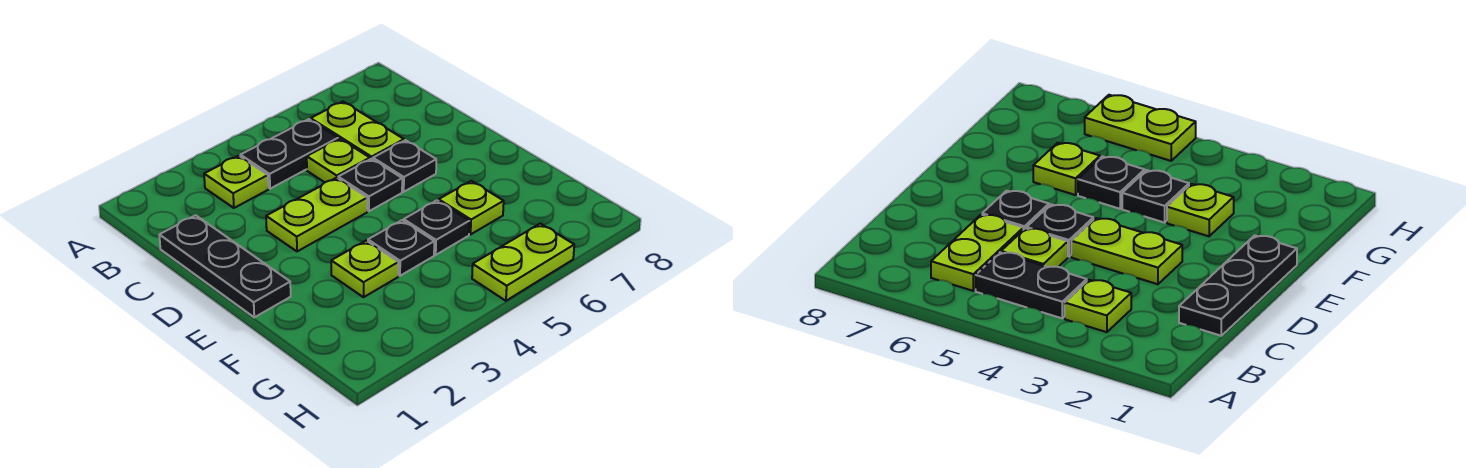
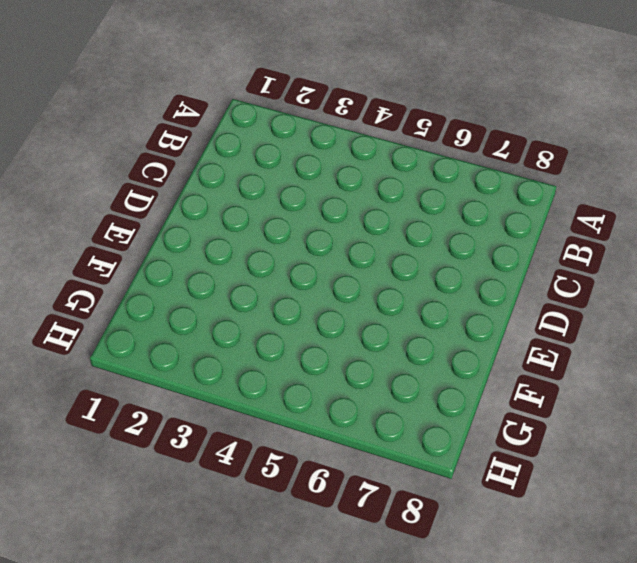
none -> lime 1x1 plate [204,156,268,208]
none -> black 1x2 plate [240,119,338,189]
none -> lime 1x2 plate [311,102,404,159]

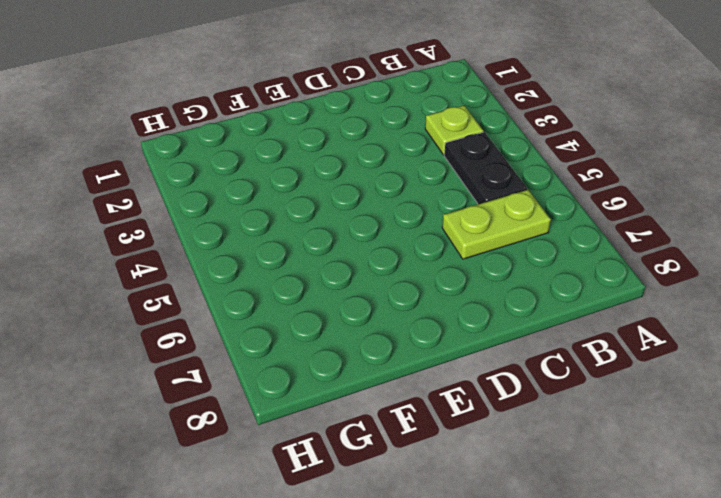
none -> black 1x3 plate [159,215,291,317]
none -> lime 1x1 plate [307,139,370,182]
none -> lime 1x2 plate [266,178,367,251]

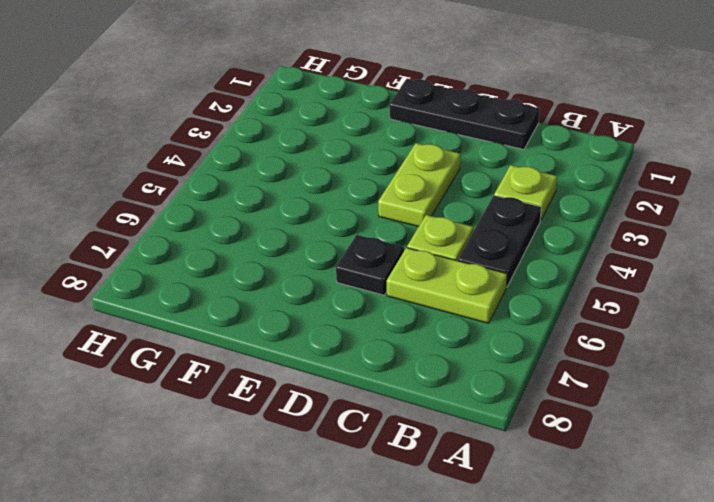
none -> black 1x1 plate [338,159,402,211]
none -> lime 1x1 plate [331,241,398,297]
none -> black 1x1 plate [368,220,434,276]

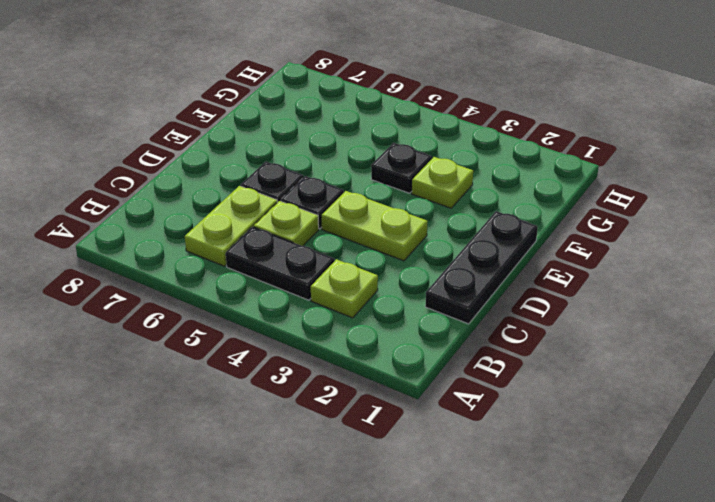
none -> black 1x1 plate [404,200,469,255]
none -> lime 1x1 plate [439,181,504,234]
none -> lime 1x2 plate [472,224,574,301]

